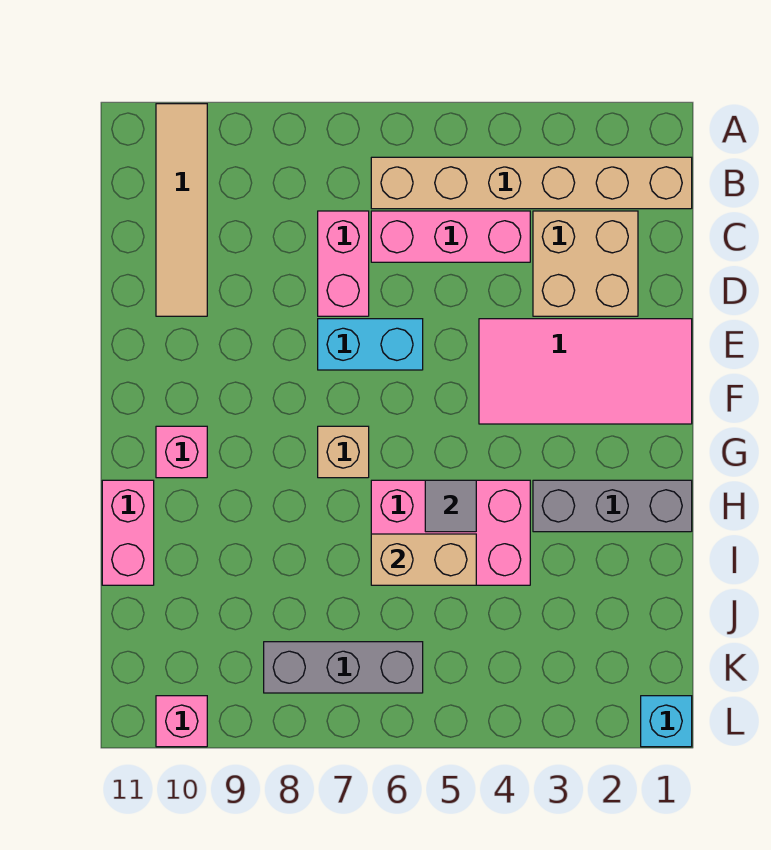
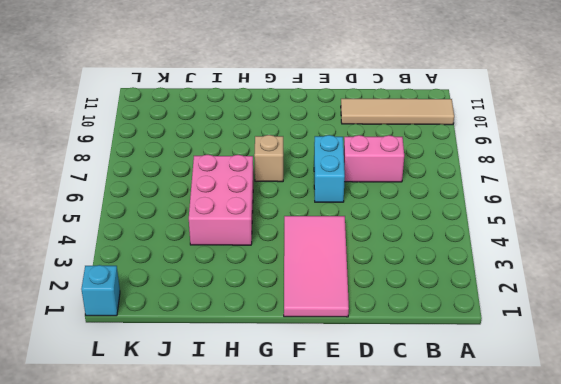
none -> tan 1x6 brick [371,157,692,209]
none -> tan 2x2 brick [533,211,638,316]
none -> pink 1x3 brick [371,211,530,262]

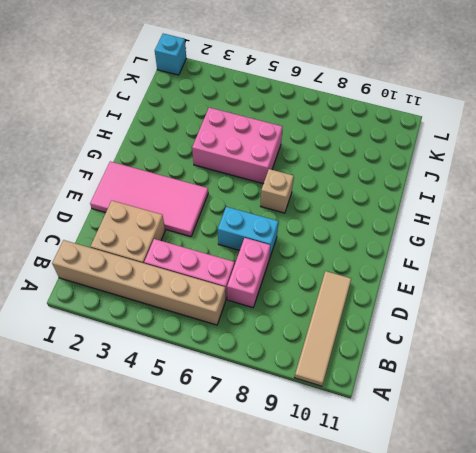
none -> pink 1x1 brick [156,426,207,478]
none -> grey 1x3 brick [533,480,692,532]
none -> pink 1x2 brick [102,480,154,585]

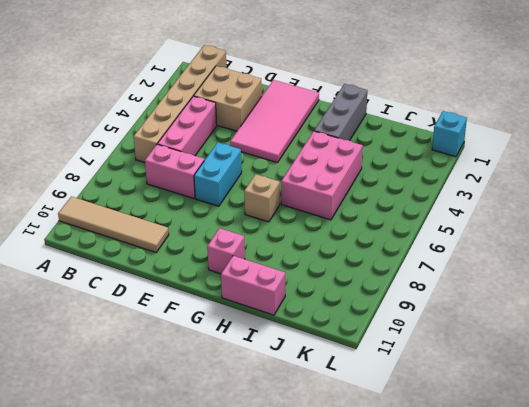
none -> grey 1x3 brick [264,642,423,693]
none -> pink 1x1 brick [156,696,207,747]
none -> grey 1x1 tile [425,480,476,532]

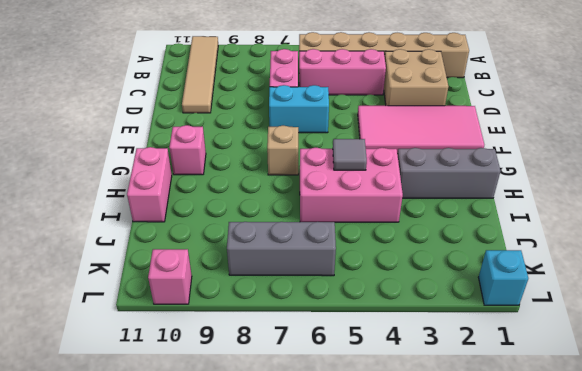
none -> tan 1x2 brick [371,534,476,585]

